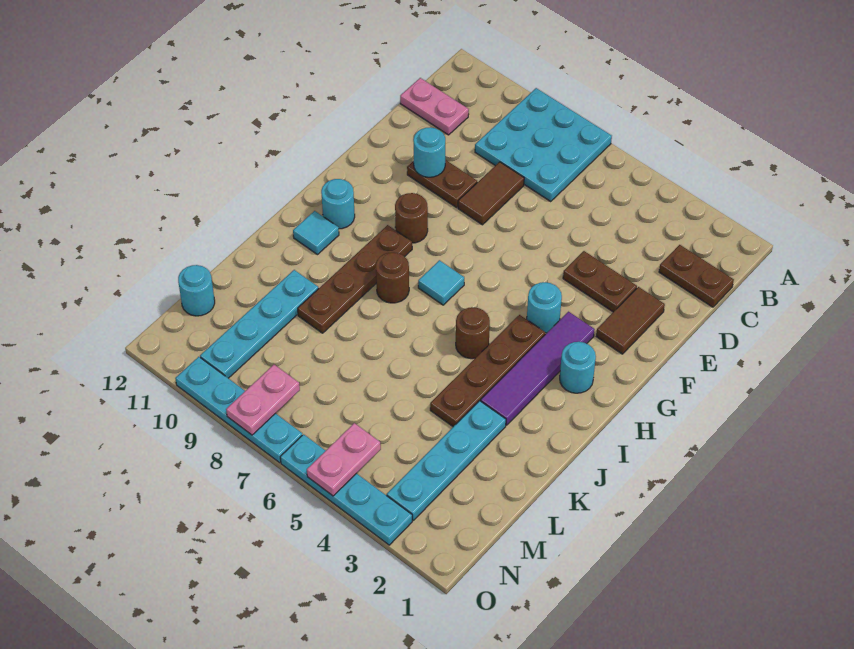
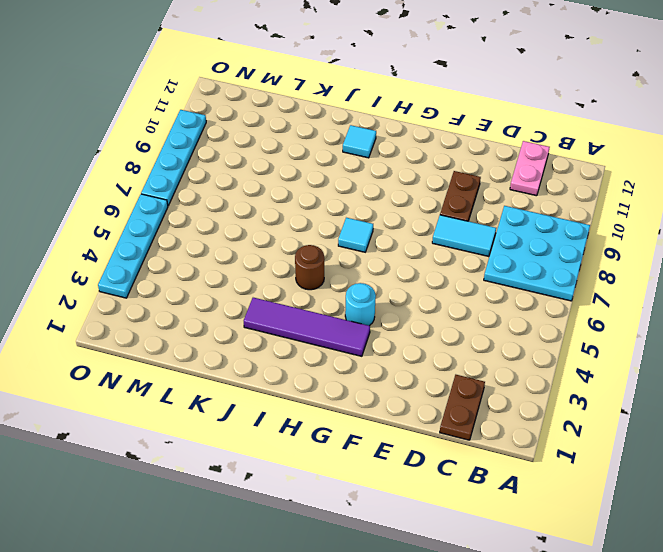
cyan 1x2 tile [432,215,496,257] -> brown 1x2 tile [458,162,524,225]
none -> brown 1x2 tile [596,287,665,354]
none -> brown 1x2 plate [563,251,637,312]
none -> brown 1x1 round brick [395,193,428,243]

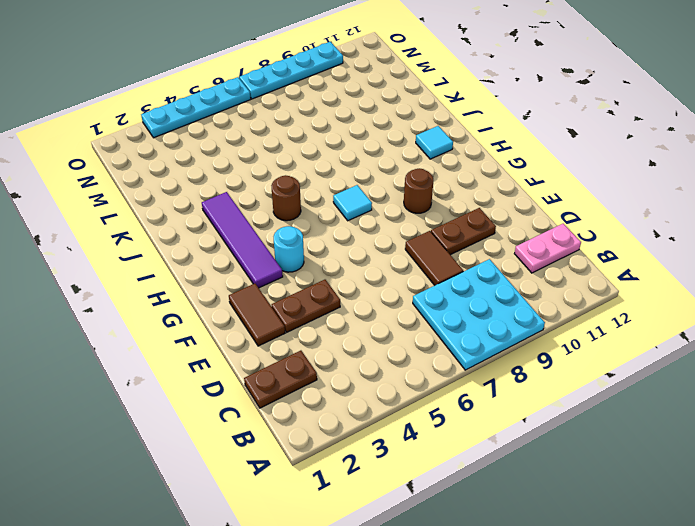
none -> cyan 1x1 round brick [560,342,596,393]
none -> brown 1x4 plate [430,315,545,427]
none -> brown 1x4 plate [298,225,412,333]

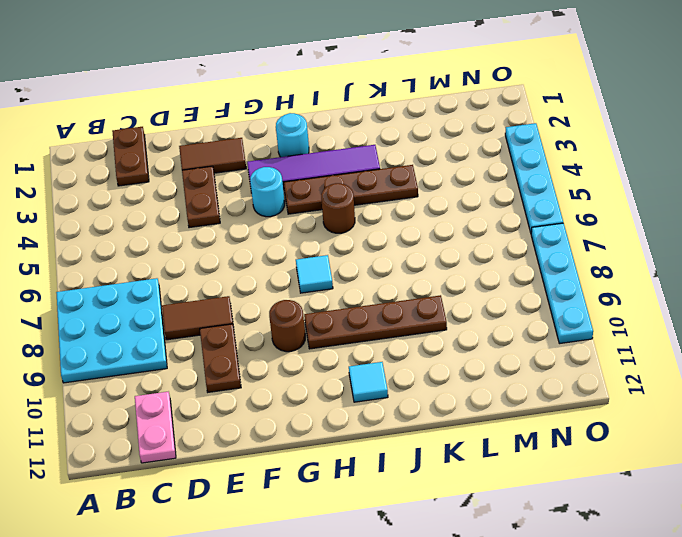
none -> cyan 1x1 round brick [321,179,355,229]
none -> brown 1x1 round brick [376,252,409,303]
none -> cyan 1x4 plate [387,401,506,520]

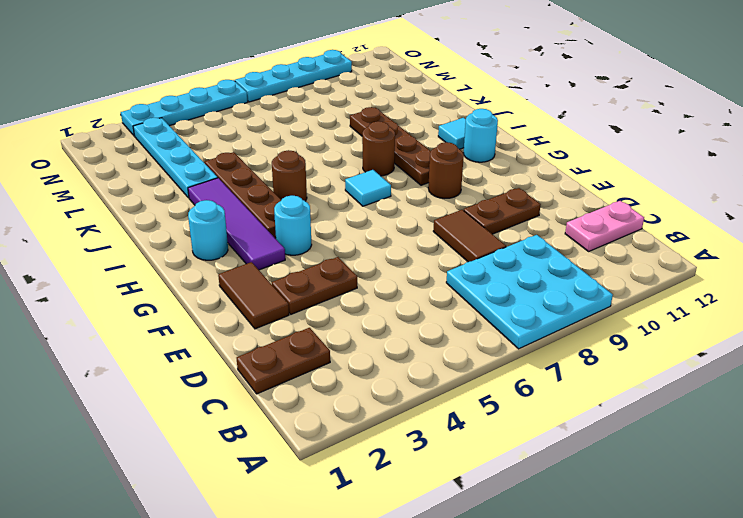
none -> cyan 1x4 plate [200,270,319,378]
none -> cyan 1x1 round brick [178,265,215,316]
none -> cyan 1x1 round brick [413,127,445,177]

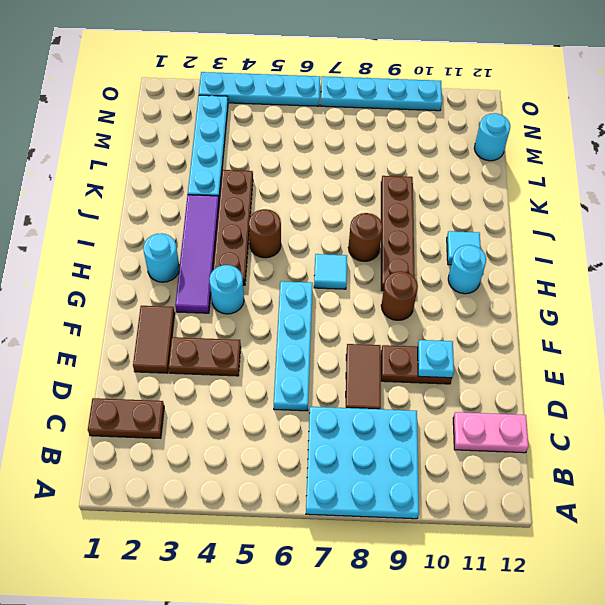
cyan 1x4 plate [274,281,313,411] -> cyan 1x4 plate moved to [200,270,319,378]
cyan 1x1 plate [418,340,454,378] -> cyan 1x1 round brick [413,127,445,177]
none -> pink 1x2 plate [307,423,381,496]
none -> pink 1x2 plate [226,365,300,435]

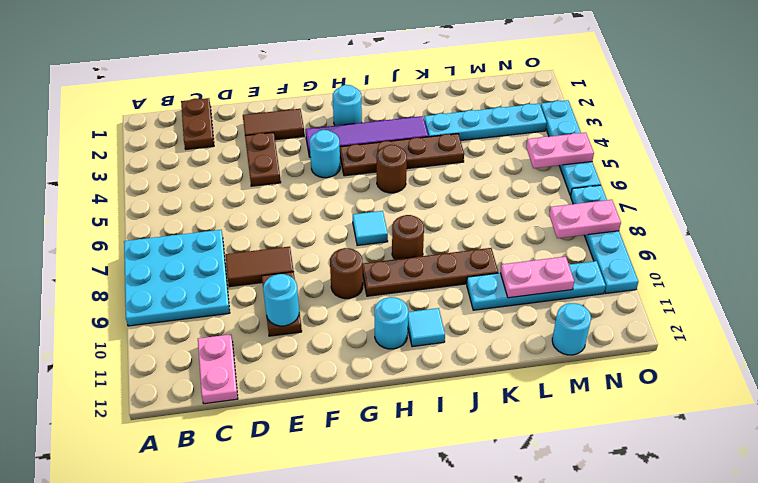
pink 1x2 plate [500,257,574,298] -> none

